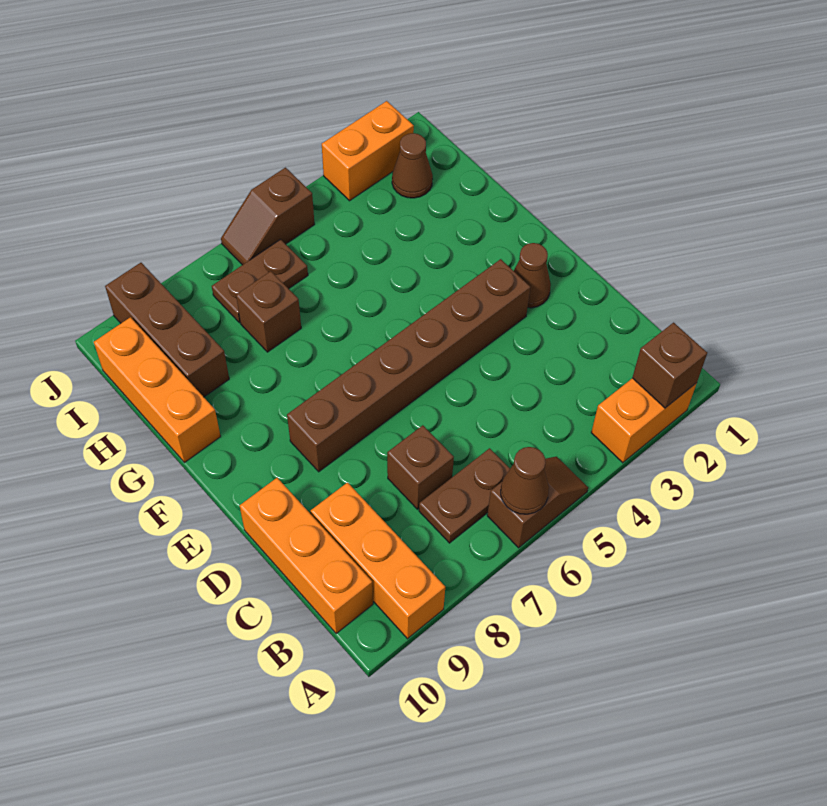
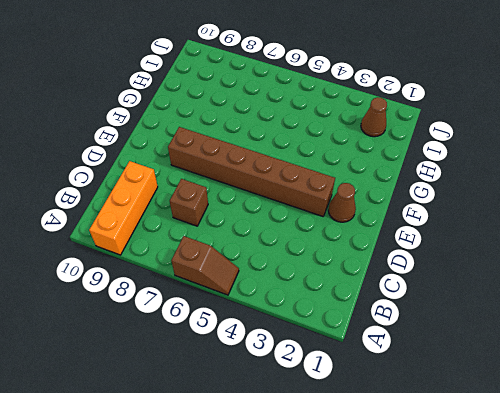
none -> orange 1x2 brick [591,378,697,463]
none -> brown 1x2 plate [419,448,510,543]
none -> orange 1x3 brick [240,478,373,634]

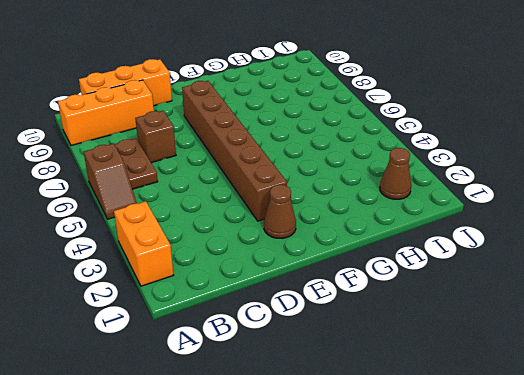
none -> orange 1x3 brick [94,317,221,463]
none -> brown 1x1 brick [236,271,301,352]
none -> brown 1x3 brick [105,263,229,397]

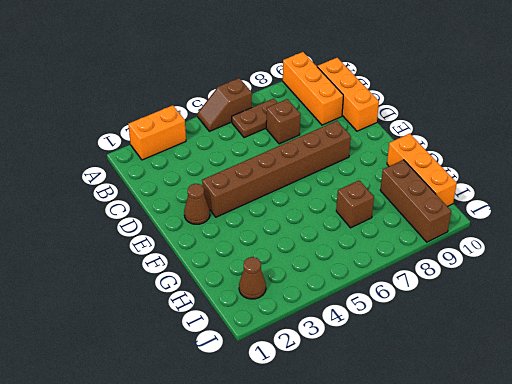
none -> brown 1x2 plate [212,239,308,323]
none -> orange 1x2 brick [322,101,414,201]
none -> brown 1x2 slope [221,168,315,265]

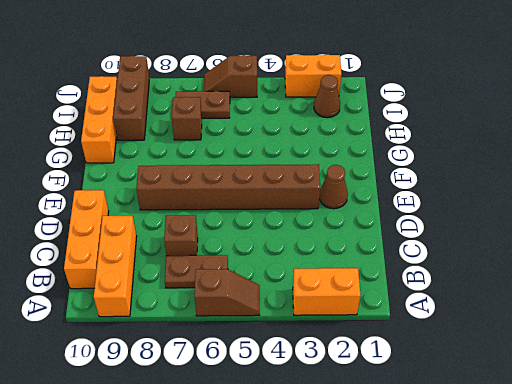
none -> brown 1x1 brick [632,323,707,408]
none -> brown 1x1 cone [501,447,549,514]

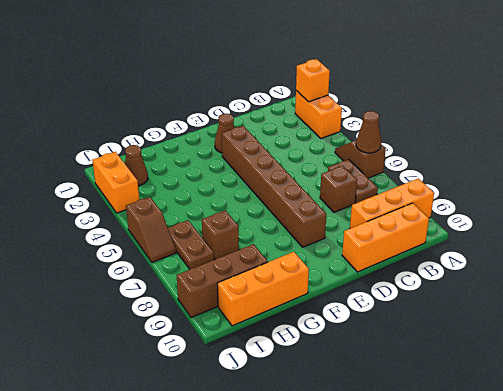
orange 1x1 brick [296,59,330,102] -> brown 1x1 brick [632,323,707,408]

